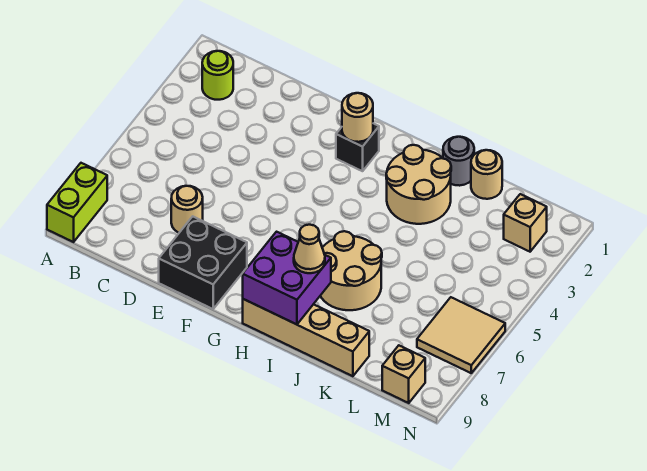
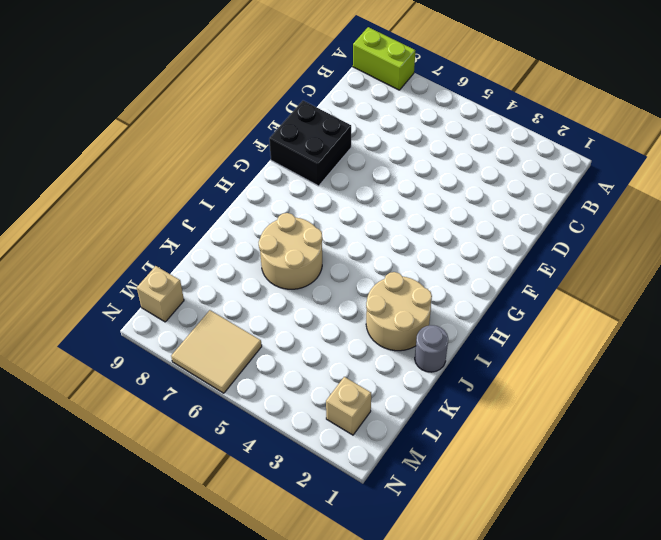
none -> lime 1x1 round brick [202,51,233,100]
none -> tan 1x1 round brick [171,186,203,233]
none -> black 1x1 brick [336,123,379,171]

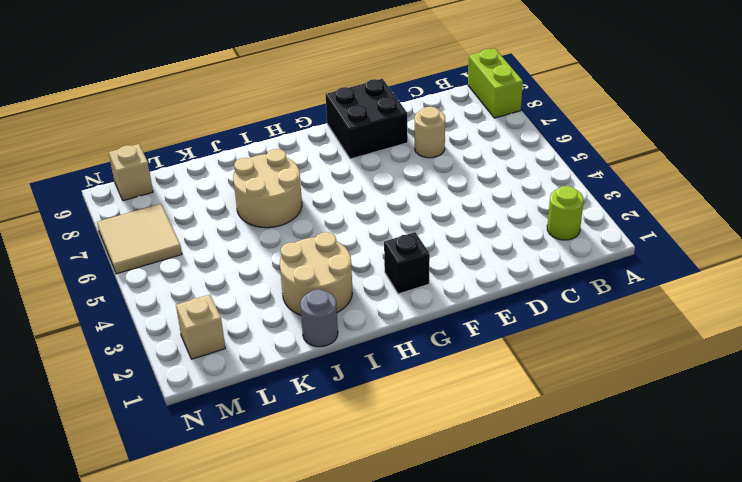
none -> tan 1x4 brick [243,299,369,376]
none -> tan 1x1 round brick [471,150,502,199]
none -> tan 1x1 round brick [342,93,373,142]

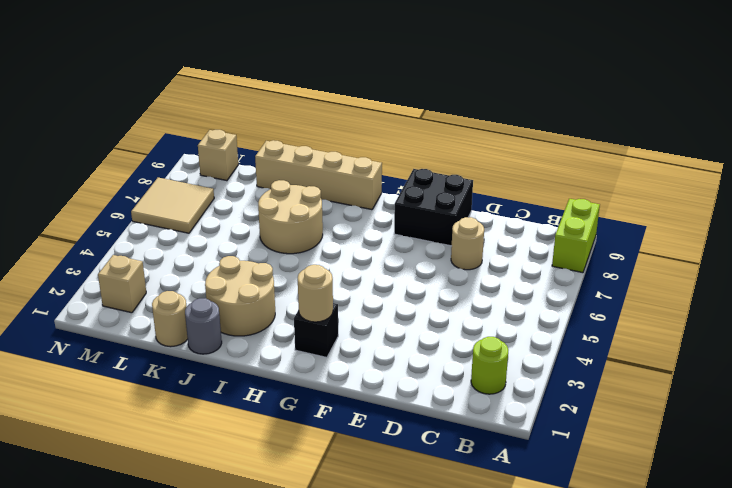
none -> purple 2x2 brick [243,232,331,324]
none -> tan 1x1 cone [294,225,325,273]

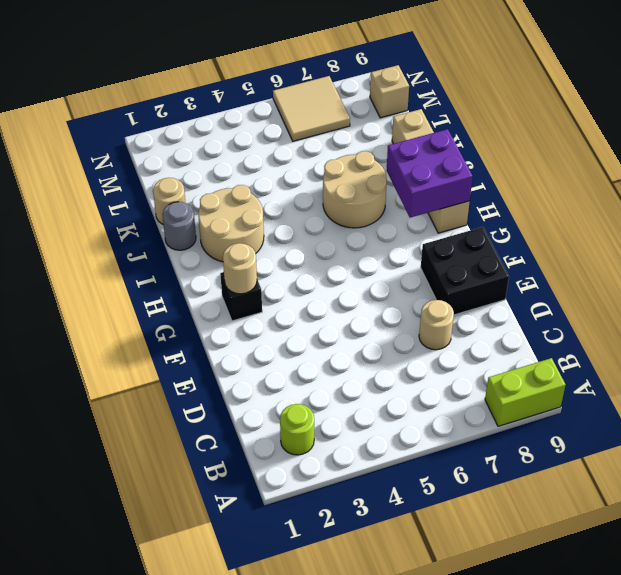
none -> tan 1x1 brick [504,194,547,252]
none -> tan 1x1 cone [294,225,325,273]

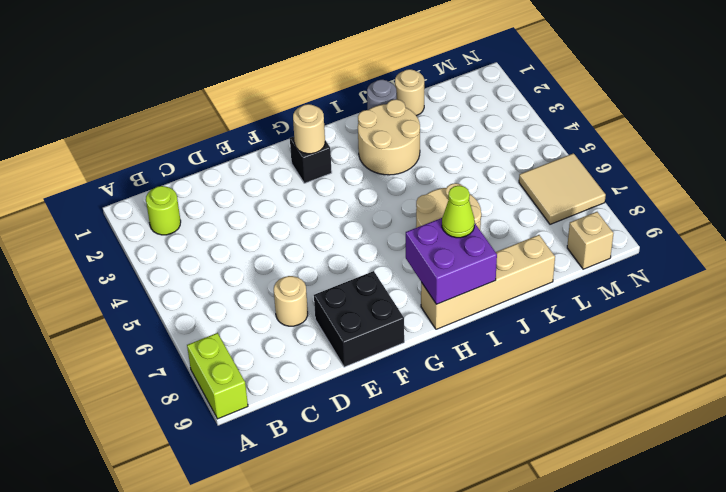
lime 1x1 cone [442,185,475,238] -> tan 1x1 cone [294,225,325,273]
none -> tan 1x1 brick [504,194,547,252]

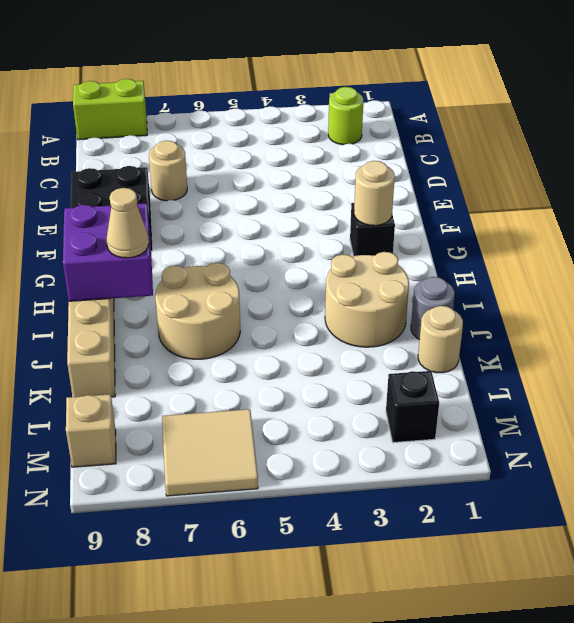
black 1x1 brick [386,371,439,443] -> tan 1x1 brick [504,194,547,252]

